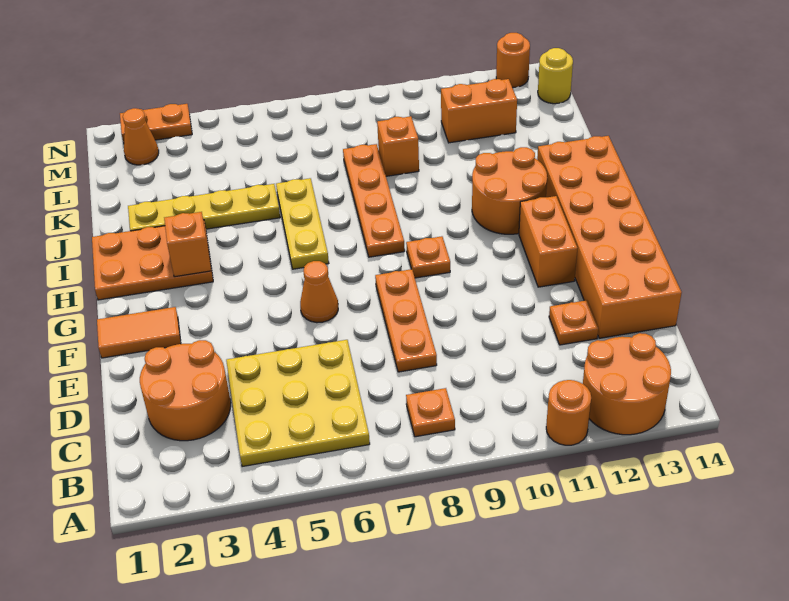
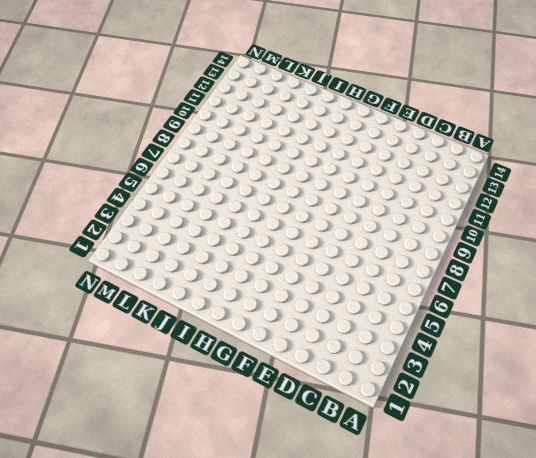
none -> orange 1x1 round brick [546,380,591,445]
none -> orange 2x2 round brick [583,333,671,435]
none -> yellow 3x3 plate [226,340,370,467]

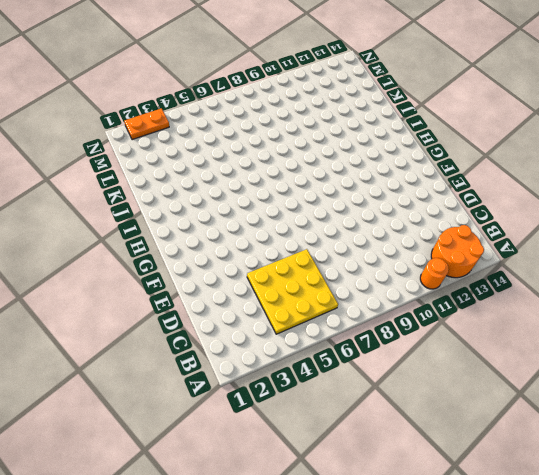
none -> orange 1x1 plate [406,388,455,437]
none -> orange 2x2 round brick [140,340,231,441]
none -> orange 1x3 plate [375,269,437,372]

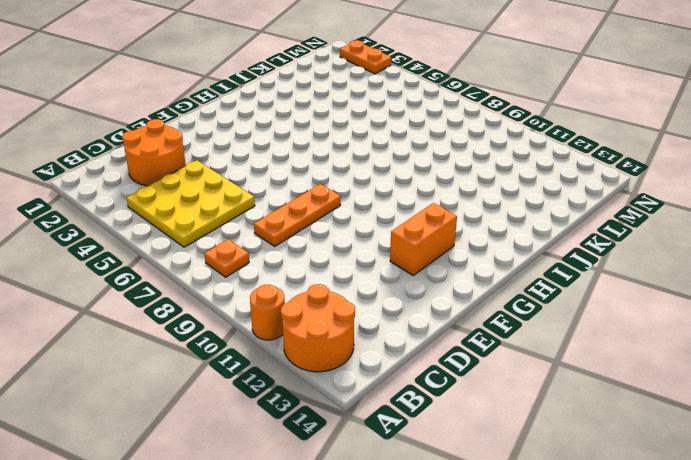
none -> orange 1x1 plate [549,300,598,345]
none -> orange 2x6 brick [537,136,682,338]
none -> orange 1x2 tile [97,307,181,358]

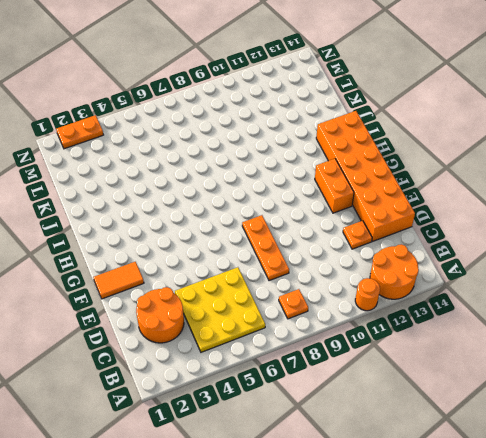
none -> orange 1x1 cone [300,261,338,323]
none -> orange 1x1 plate [406,236,450,278]
none -> orange 2x3 plate [92,220,213,300]

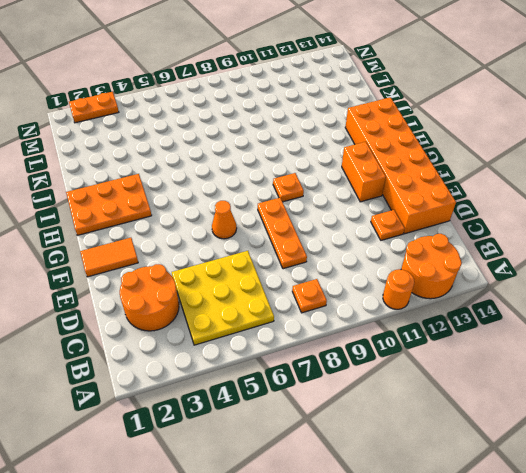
none -> yellow 1x3 plate [276,178,329,269]
none -> orange 1x4 plate [343,144,405,257]
none -> orange 2x2 round brick [472,147,547,234]

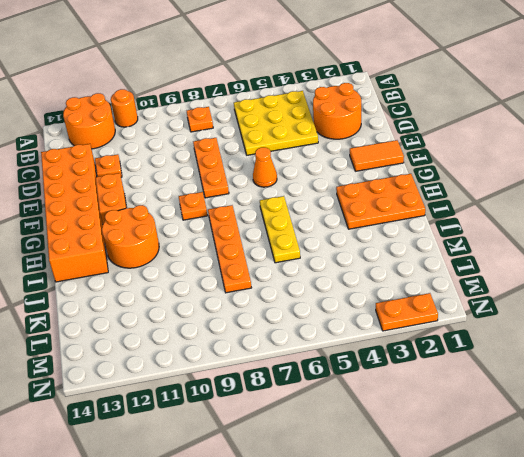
none -> yellow 1x4 plate [128,184,280,231]
none -> orange 1x1 brick [377,116,419,176]
none -> orange 1x2 brick [441,79,517,143]

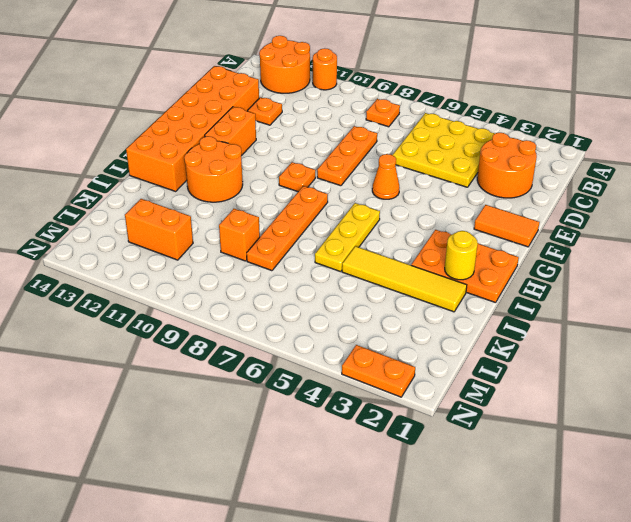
yellow 1x1 round brick [445,231,478,280] -> yellow 1x1 round brick moved to [538,48,573,104]
yellow 1x4 tile [342,246,467,312] -> yellow 1x4 plate [128,184,280,231]
none -> orange 1x1 cone [123,108,159,165]
none -> orange 1x1 round brick [496,33,530,88]
none -> orange 1x1 brick [164,212,211,277]

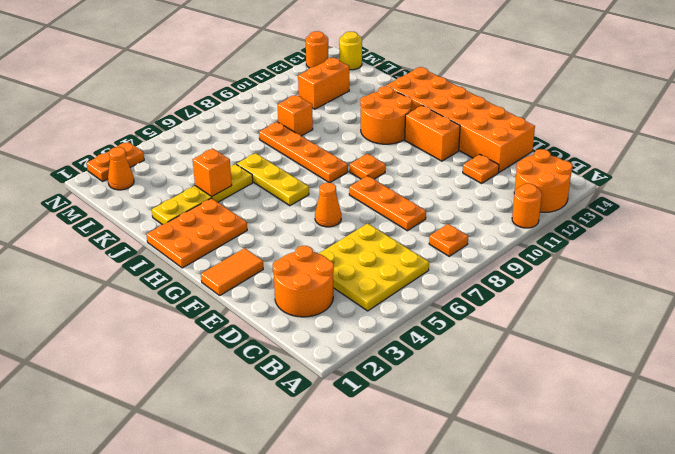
orange 1x1 brick [193,149,232,196] -> orange 1x1 brick moved to [164,212,211,277]

